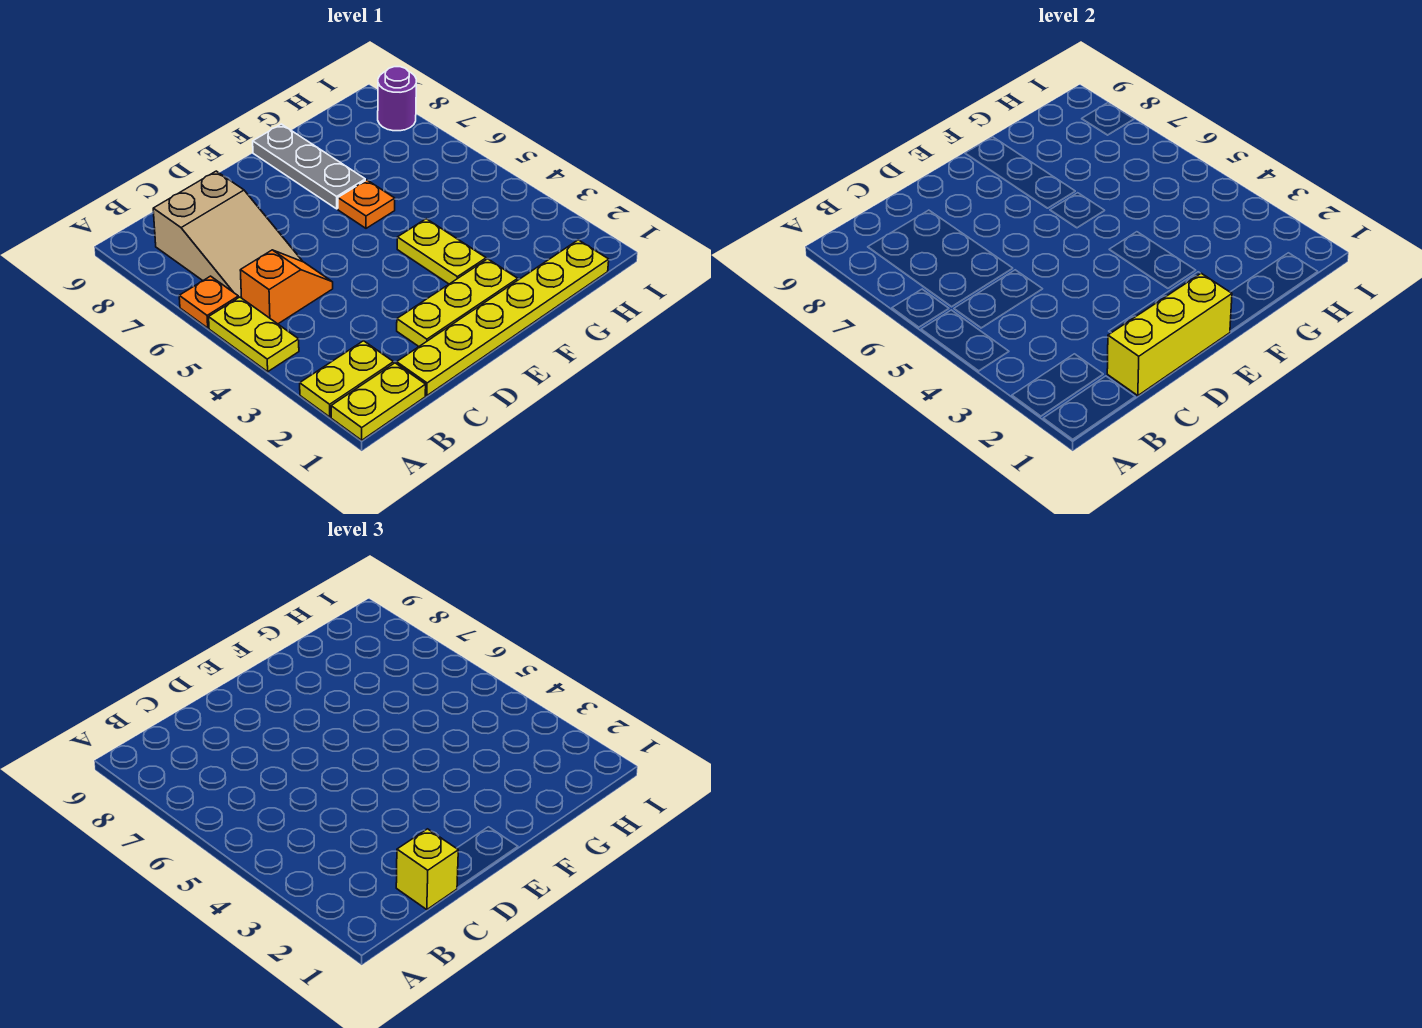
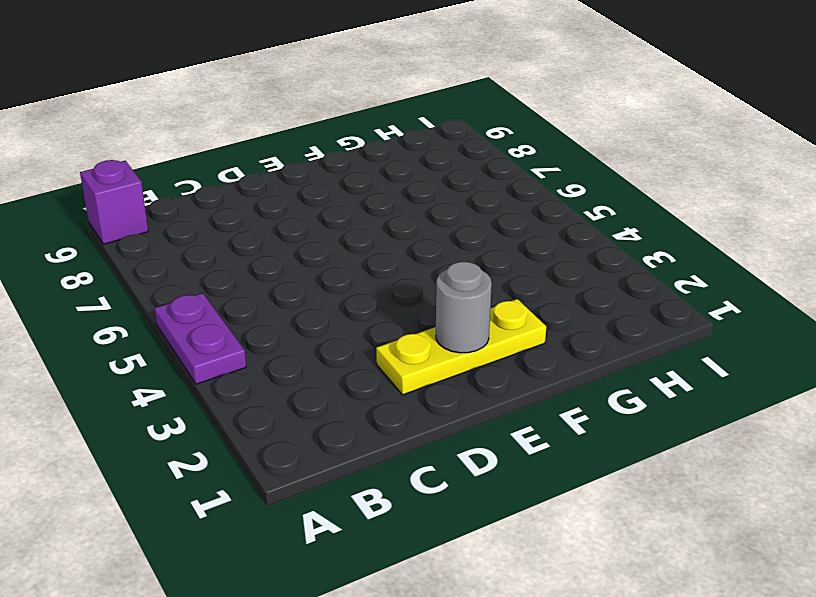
purple 1x2 plate [154,293,246,384] -> yellow 1x2 plate [209,297,299,372]
purple 1x1 brick [80,160,148,244] -> none
grey 1x1 round brick [436,262,492,353] -> none
none -> yellow 1x2 plate [331,363,426,440]
none -> yellow 1x2 plate [300,341,394,417]
none -> orange 1x1 plate [179,276,239,328]

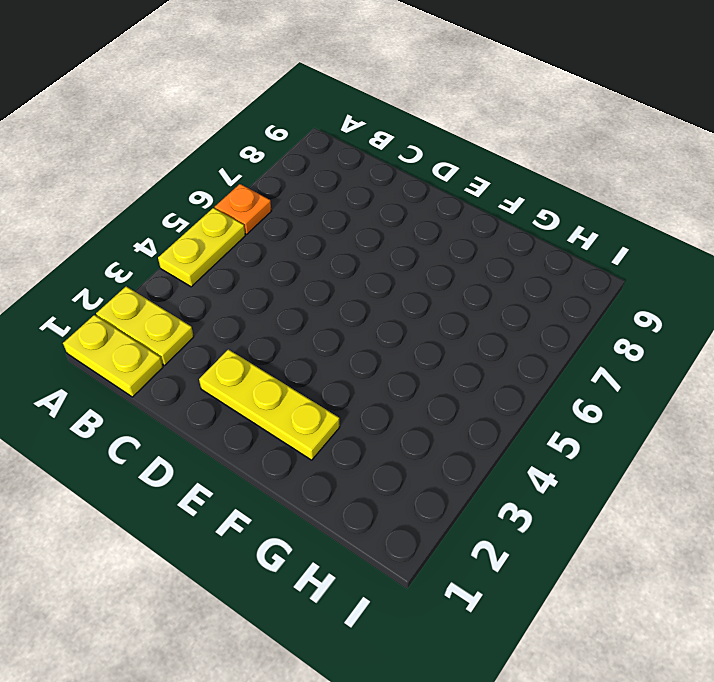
none -> orange 1x2 slope [240,250,333,324]
none -> tan 2x3 slope [153,171,302,298]
none -> yellow 1x6 plate [397,240,609,396]

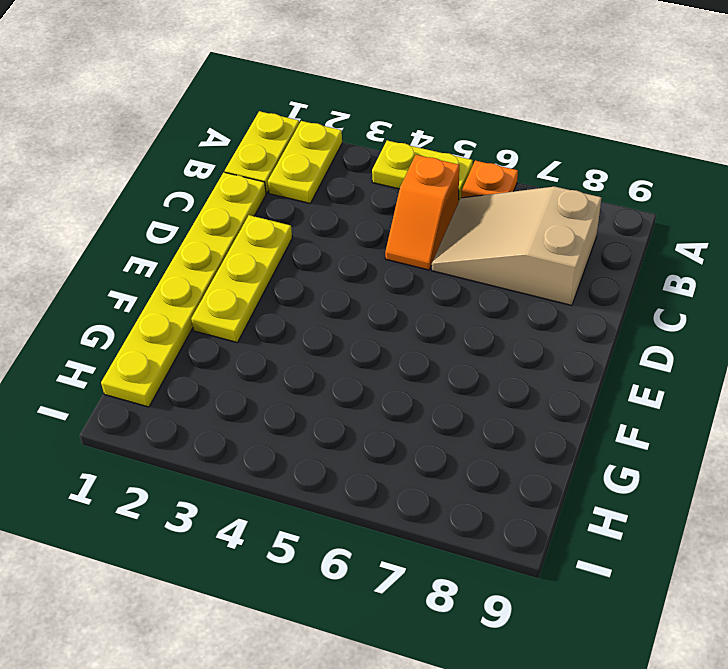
none -> yellow 1x2 plate [397,219,486,284]
none -> orange 1x1 plate [338,180,395,228]
none -> grey 1x3 plate [253,124,365,209]

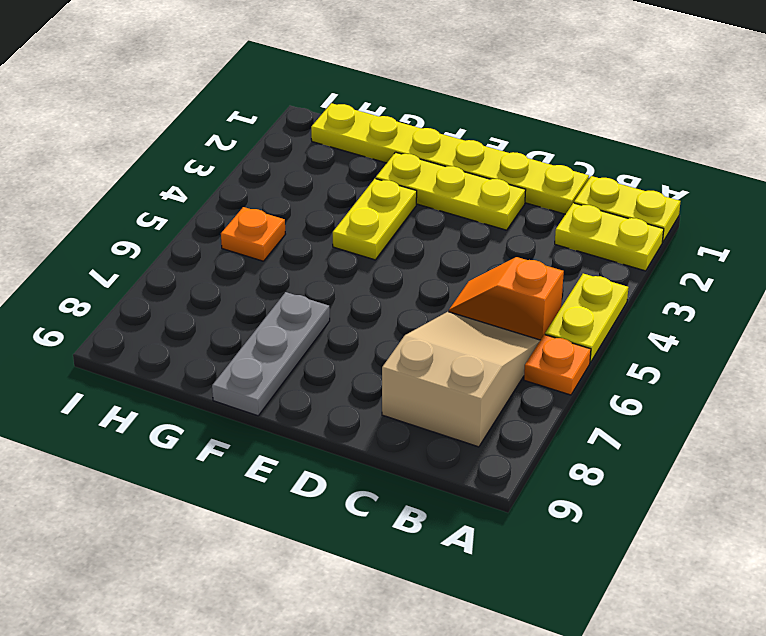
orange 1x1 plate [221,207,285,261] -> orange 1x1 plate moved to [338,180,395,228]
none -> purple 1x1 round brick [378,67,416,131]
none -> yellow 1x3 brick [1107,273,1232,396]
none -> yellow 1x1 brick [396,829,458,910]

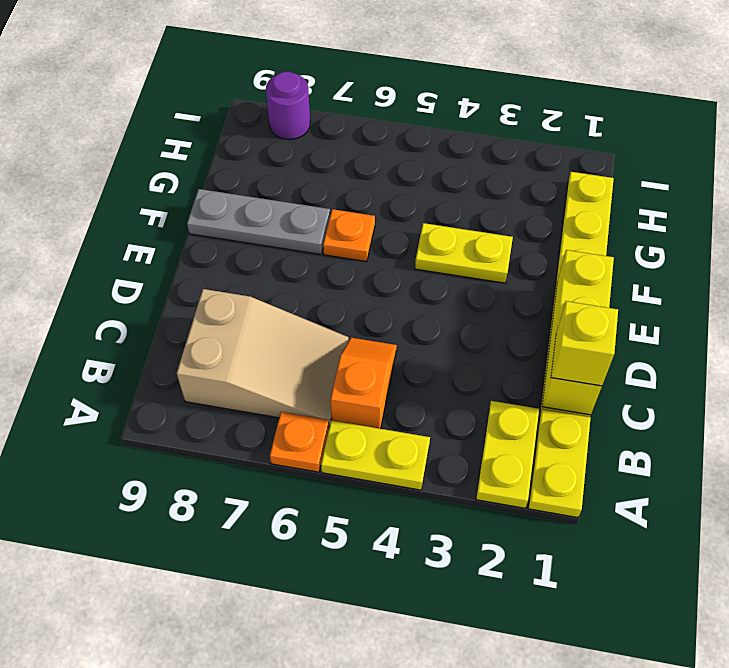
none -> yellow 1x3 plate [397,259,518,346]

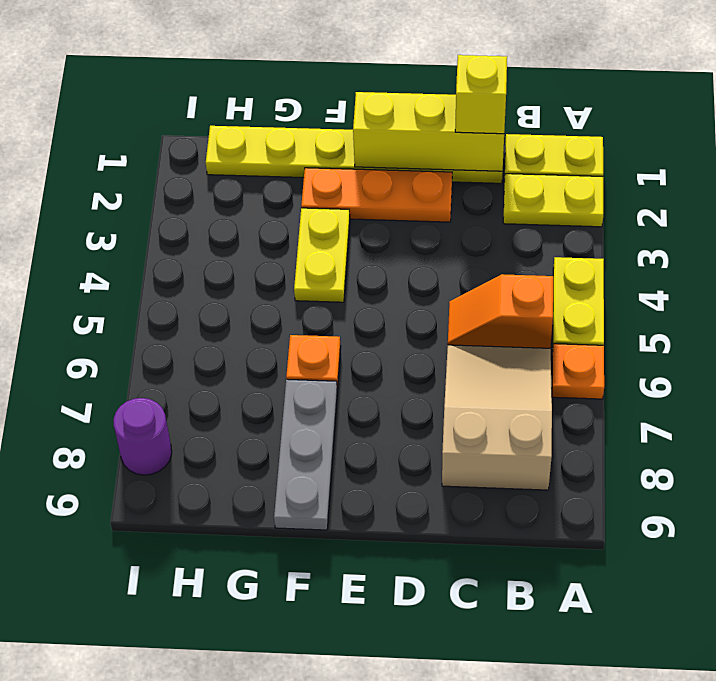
orange 1x3 plate [301,168,452,222] -> yellow 1x3 plate [397,259,518,346]

